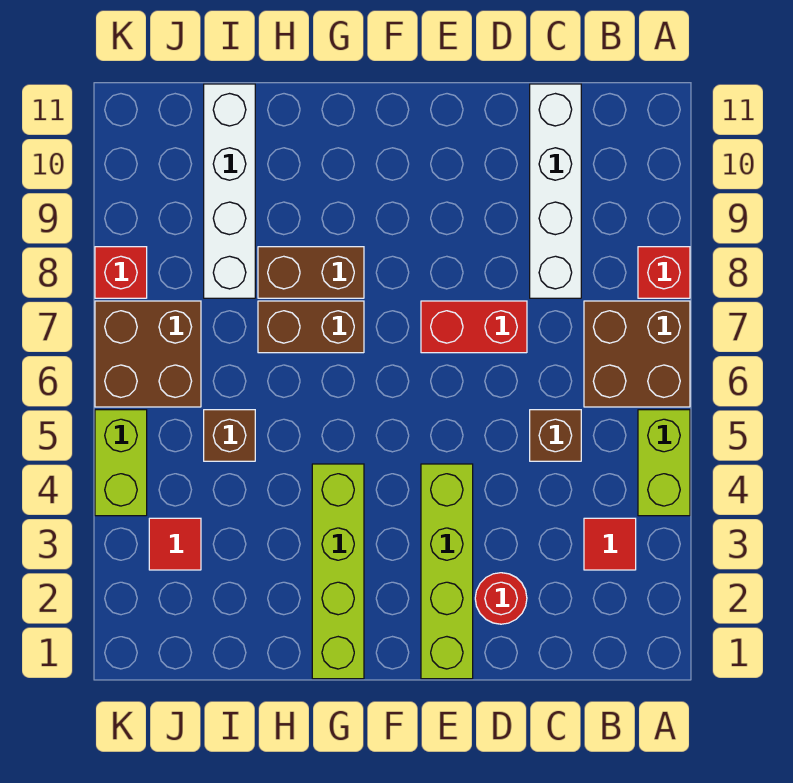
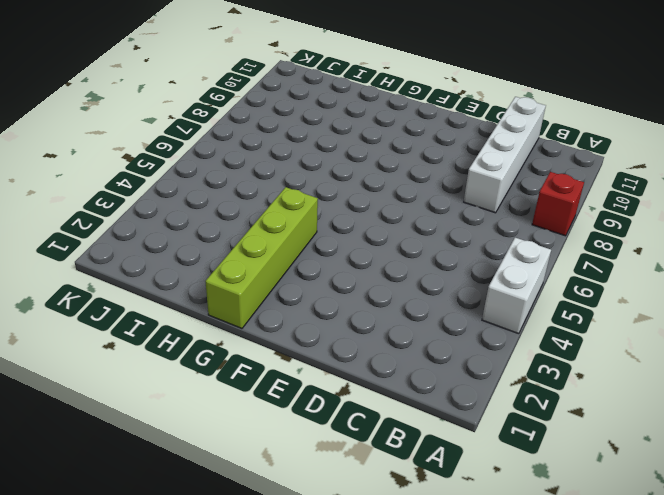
white 1x2 brick [482,238,551,334] -> lime 1x2 brick [638,410,690,516]
none -> brown 2x2 brick [584,301,690,407]
none -> red 1x1 tile [584,518,636,570]
none -> brown 1x1 brick [530,410,581,461]

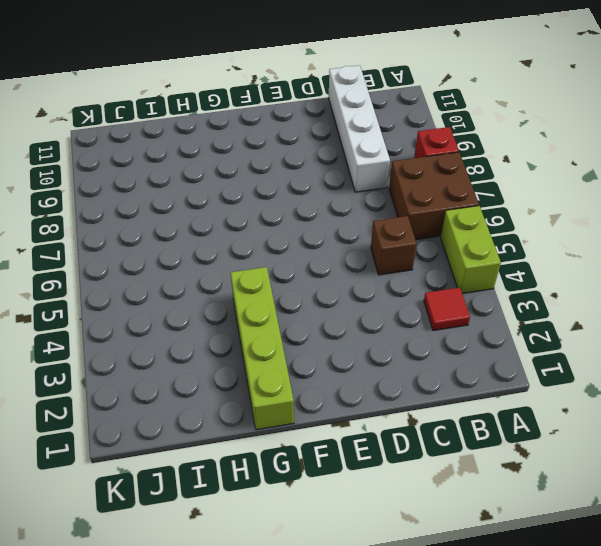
none -> red 1x1 round brick [475,573,527,624]
none -> red 1x2 brick [421,301,527,353]
none -> lime 1x4 brick [421,464,473,679]

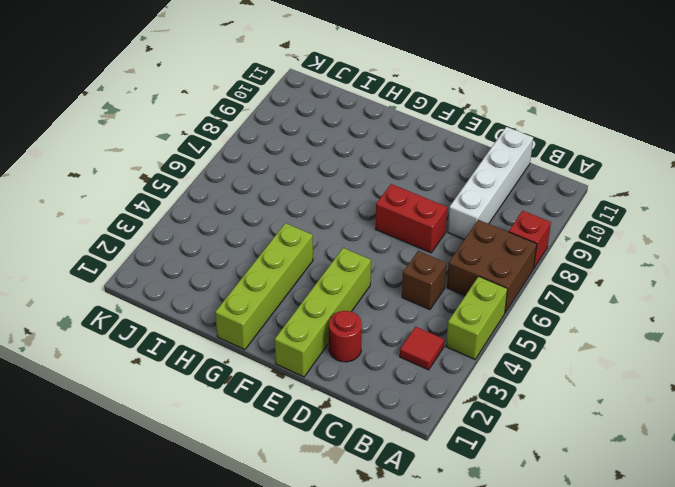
none -> brown 1x2 brick [258,301,364,353]
none -> brown 1x2 brick [258,247,364,298]
none -> brown 1x1 brick [204,410,255,461]

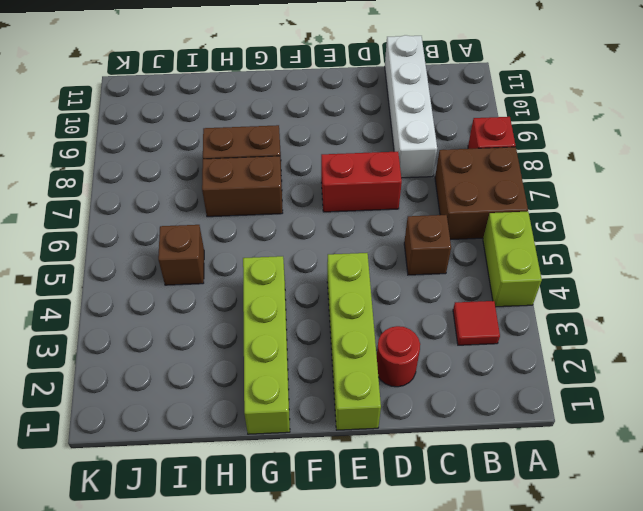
none -> white 1x4 brick [204,84,255,298]
none -> red 1x1 tile [149,518,201,570]
none -> brown 2x2 brick [95,301,201,407]

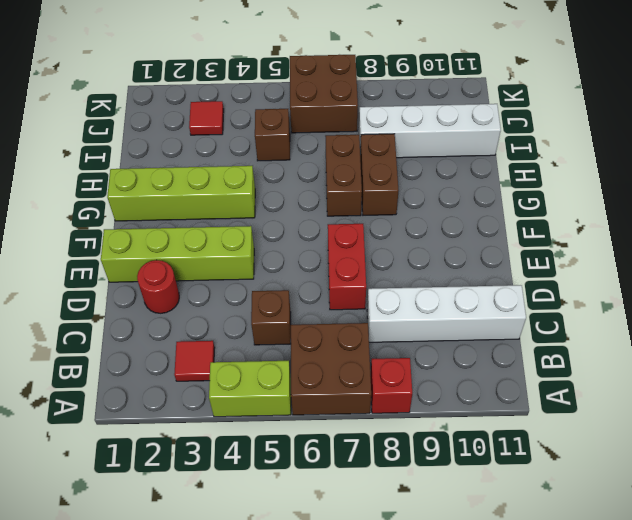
none -> lime 1x2 brick [95,410,147,516]
none -> red 1x1 brick [95,247,147,298]

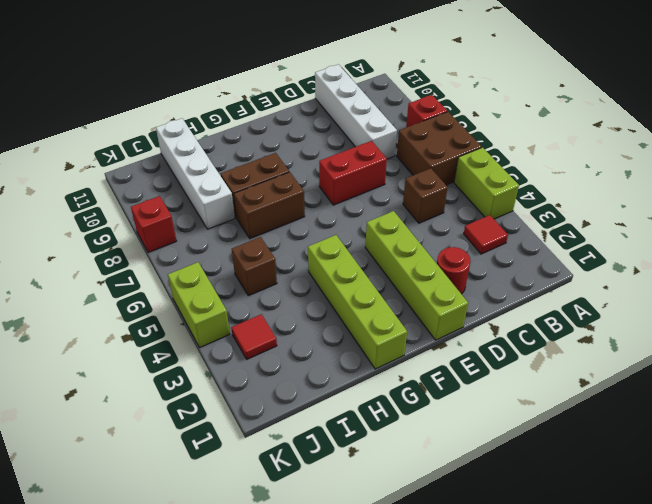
none -> brown 2x2 brick [95,301,201,407]

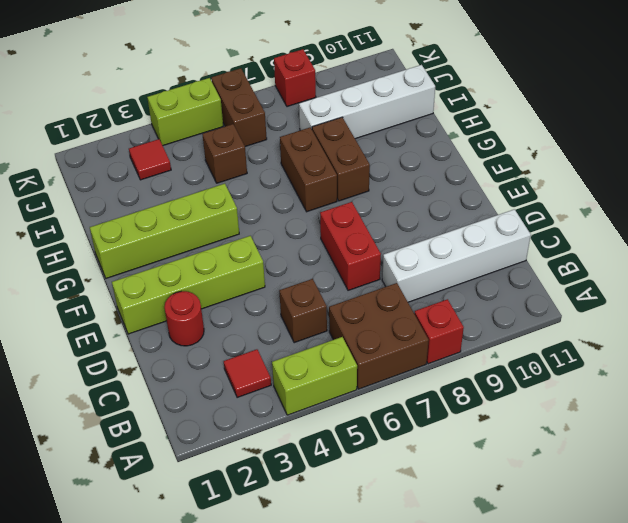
brown 1x2 brick [211,68,267,147] -> brown 2x2 brick [95,301,201,407]

